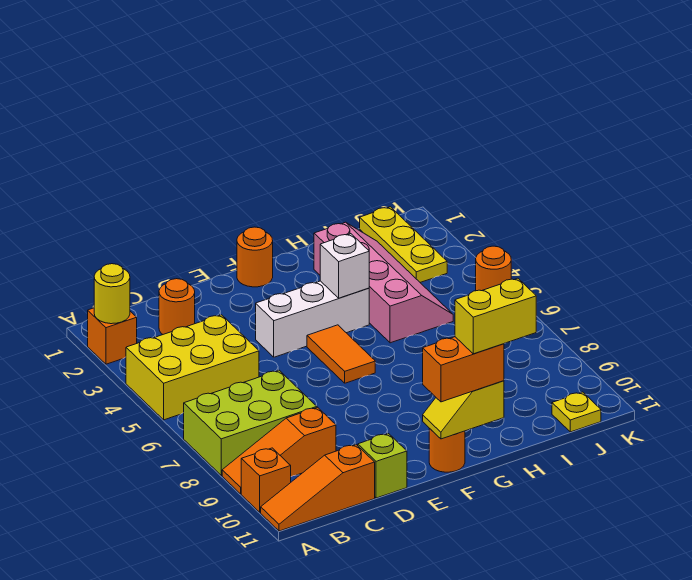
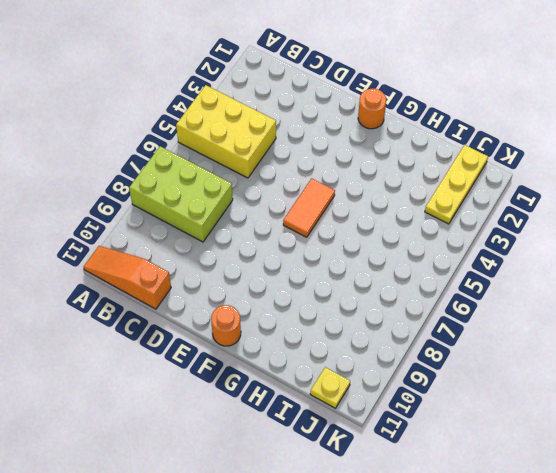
none -> orange 1x1 brick [88,308,137,364]
none -> orange 1x3 slope [222,407,336,494]
none -> orange 1x1 brick [241,448,291,512]

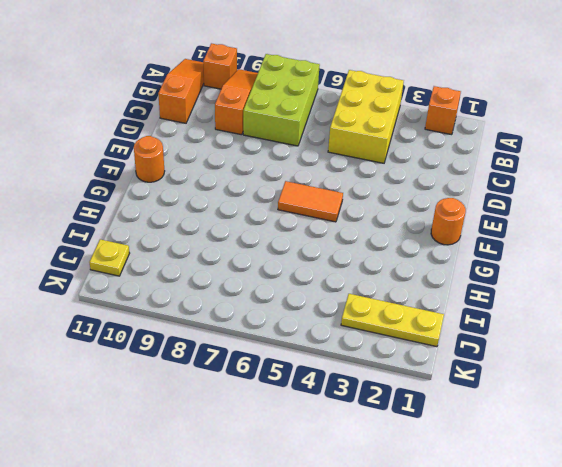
none -> orange 1x1 round brick [159,279,195,334]
none -> lime 1x1 brick [358,434,407,498]
none -> white 1x3 brick [256,281,369,357]

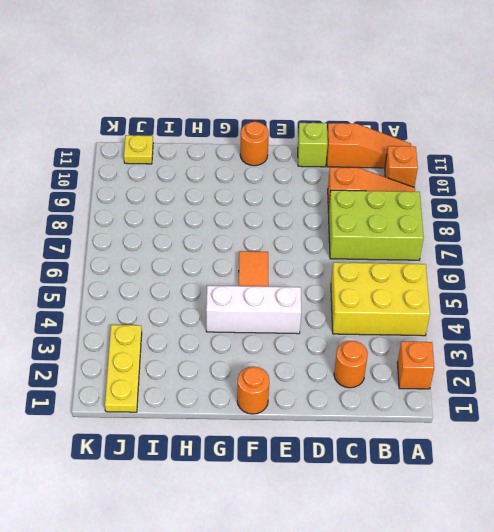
none -> pink 2x4 slope [314,222,453,343]
none -> orange 1x1 round brick [476,246,511,291]
none -> yellow 1x1 round brick [94,264,130,324]

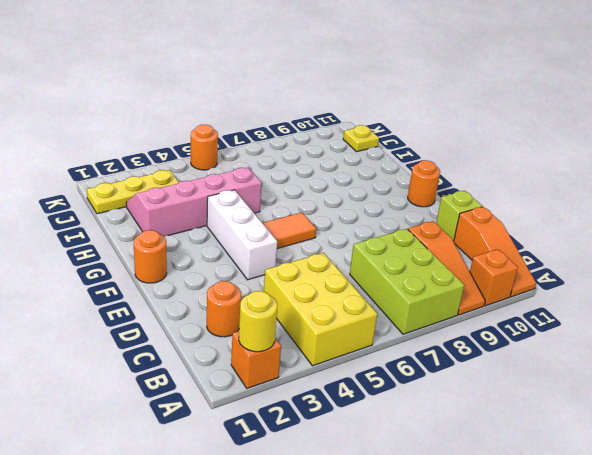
none -> yellow 1x2 slope [423,381,504,439]
none -> white 1x1 brick [320,234,369,298]
none -> orange 1x2 brick [423,337,504,402]

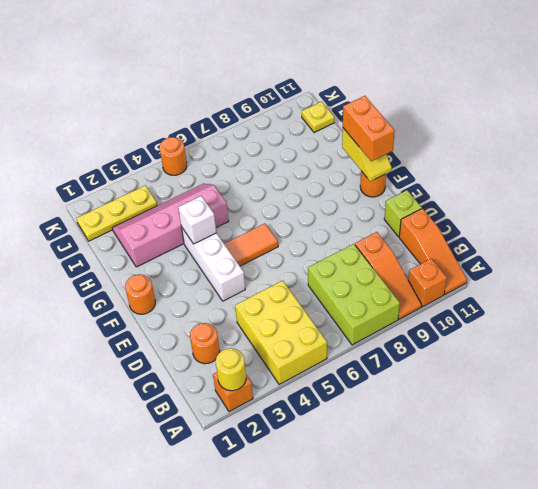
none -> yellow 1x2 brick [455,278,536,354]

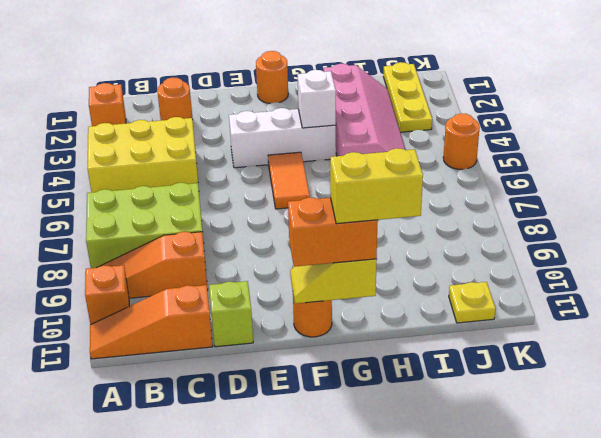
none -> yellow 1x1 round brick [94,264,130,324]

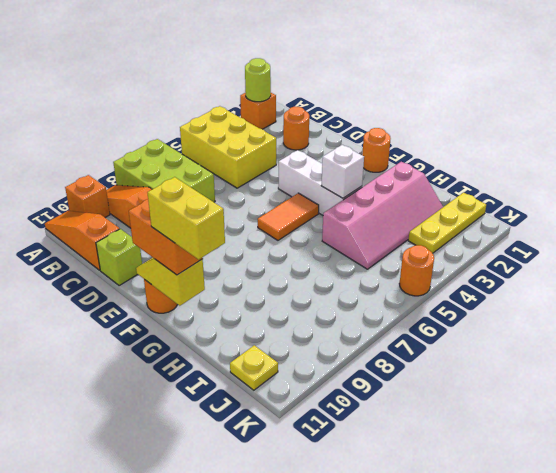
lime 1x1 round brick [245,58,271,102] -> yellow 1x1 round brick [94,264,130,324]

